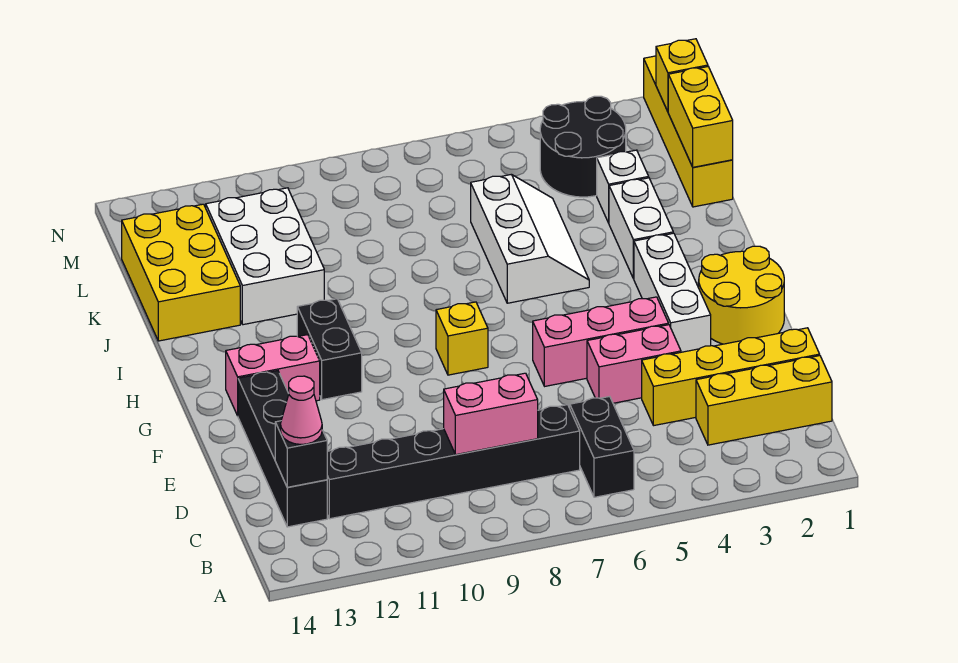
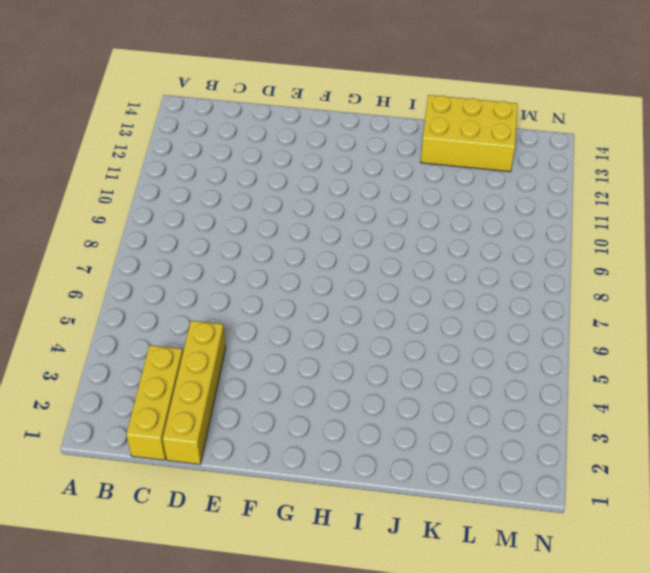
none -> black 1x2 brick [570,396,634,497]
none -> black 1x6 brick [327,405,580,519]
none -> black 1x4 brick [238,371,327,527]

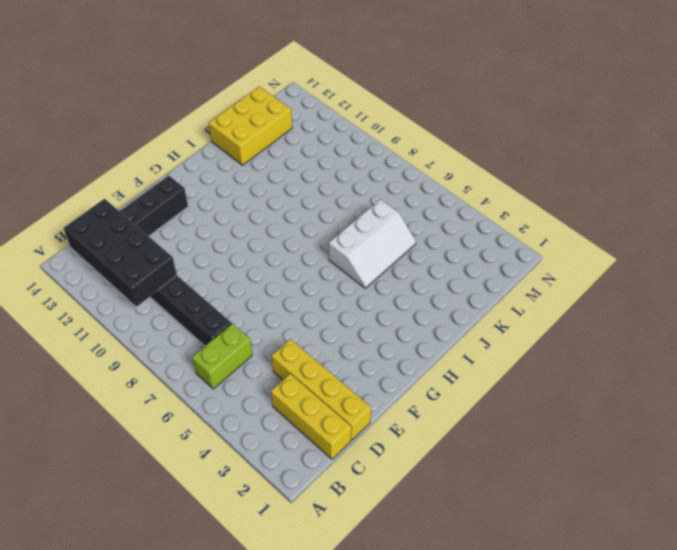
lime 1x2 brick [192,323,252,389] -> black 1x2 brick [570,396,634,497]
black 2x4 brick [64,199,177,306] -> black 1x1 brick [275,421,327,487]
none -> pink 1x2 brick [587,325,681,403]
none -> yellow 2x2 round brick [699,246,784,344]
none -> white 1x3 brick [634,233,711,352]

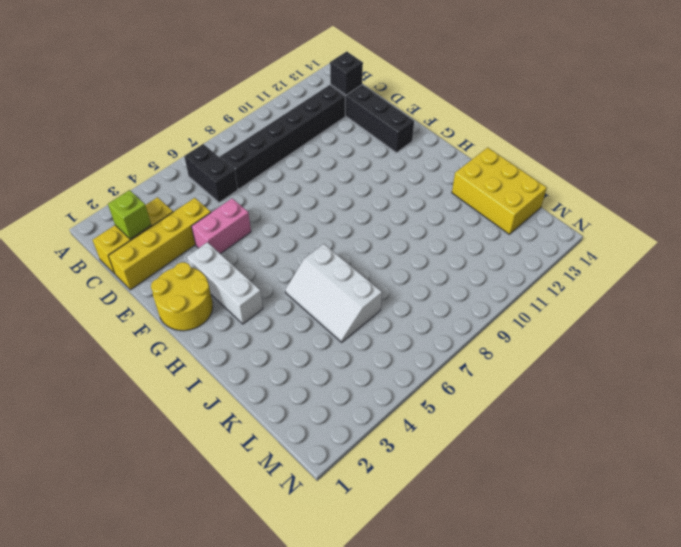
lime 1x1 brick [108,190,151,239] -> none
none -> pink 1x3 brick [533,297,669,386]
none -> yellow 1x1 brick [436,302,488,375]
none -> black 1x2 brick [297,299,362,400]

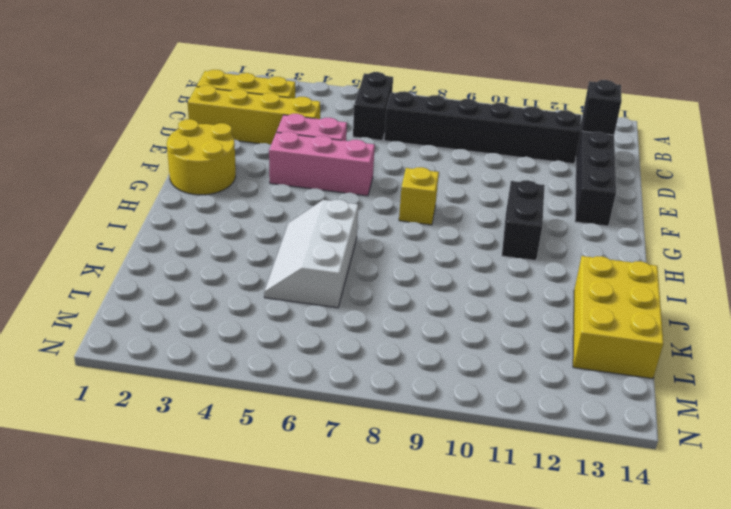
none -> white 1x3 brick [634,233,711,352]
none -> pink 1x2 brick [226,335,320,416]
none -> white 1x2 brick [609,178,673,279]

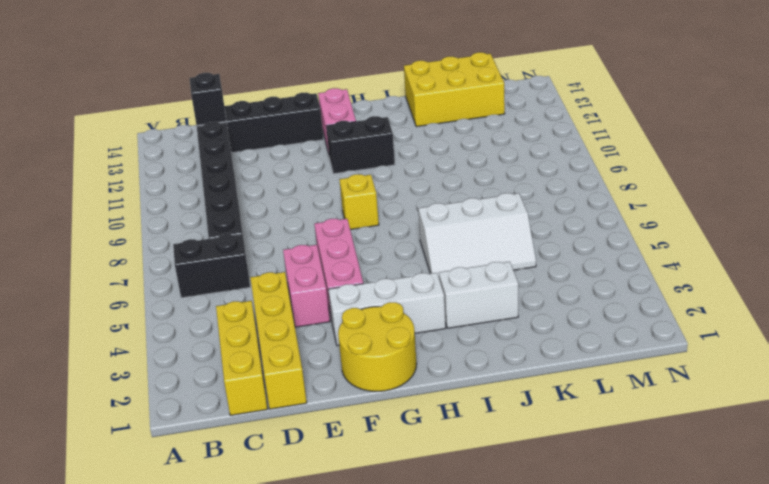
none -> white 2x3 brick [206,188,324,325]
none -> yellow 1x4 brick [644,56,733,207]
none -> white 1x1 brick [597,150,649,223]

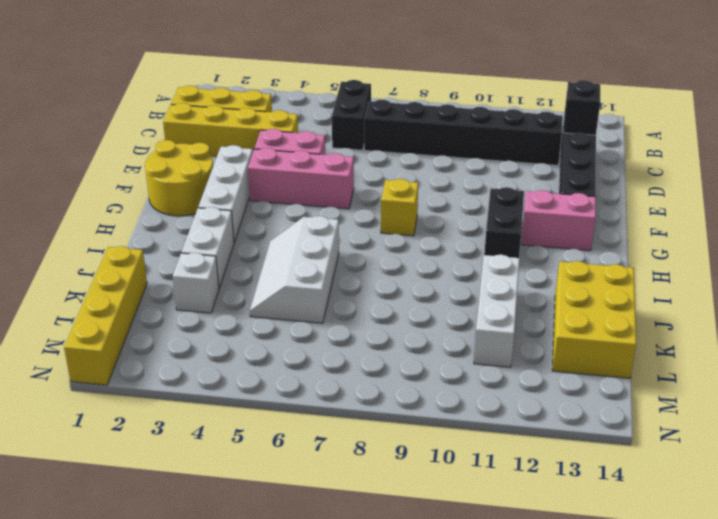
white 1x3 brick [474,255,520,367] -> white 2x3 brick [206,188,324,325]
none -> black 2x2 round brick [540,96,626,197]
none -> pink 1x2 brick [444,373,538,455]
none -> yellow 1x2 brick [668,67,733,167]

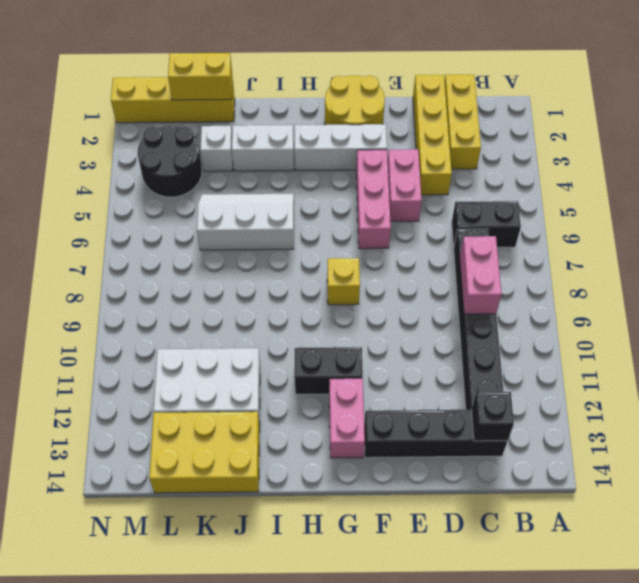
none -> yellow 1x1 brick [656,39,708,112]
none -> pink 1x1 cone [280,376,322,444]

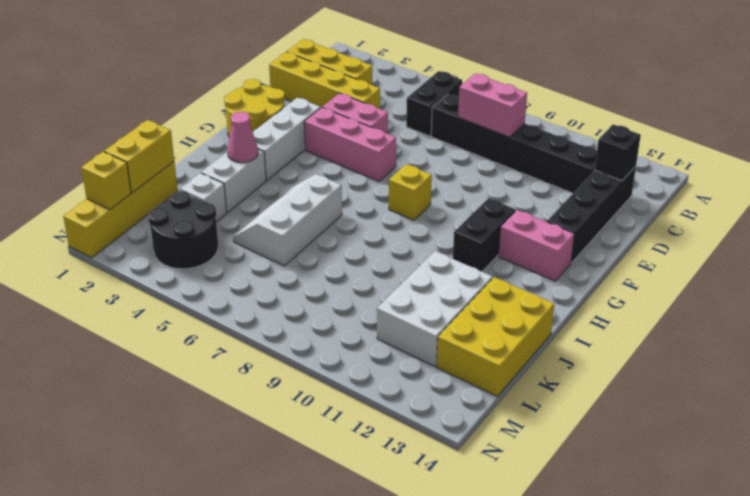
pink 1x1 cone [227,112,258,163] -> pink 1x1 cone moved to [280,376,322,444]

